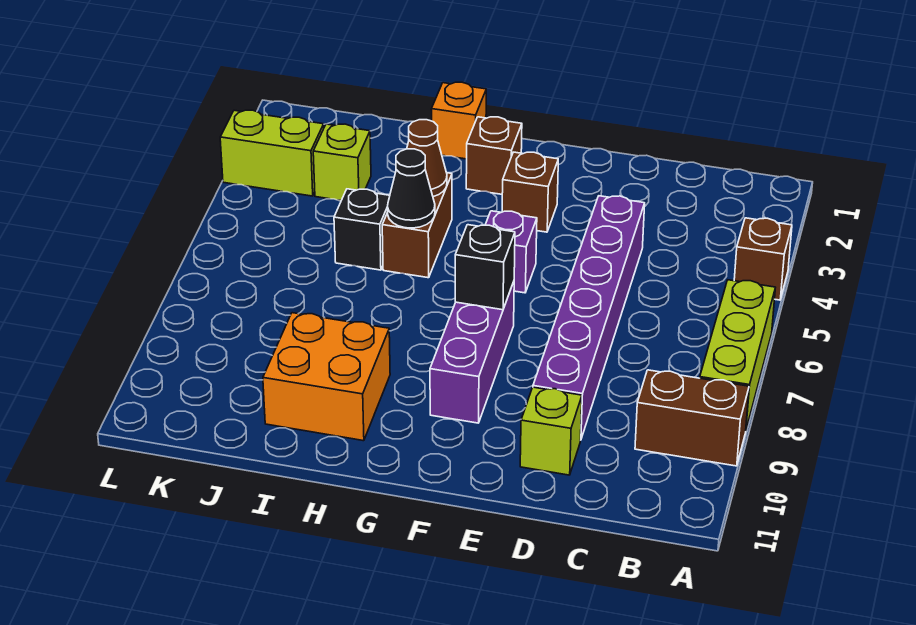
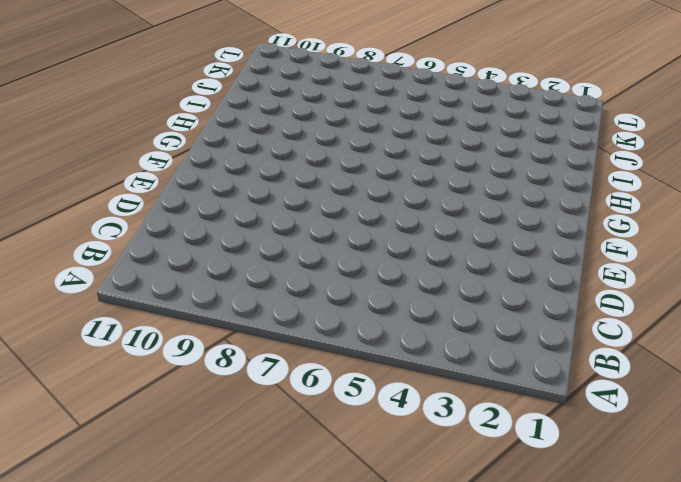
none -> brown 1x1 brick [734,218,792,300]
none -> lime 1x3 brick [700,280,775,429]
none -> brown 1x2 brick [635,370,749,466]

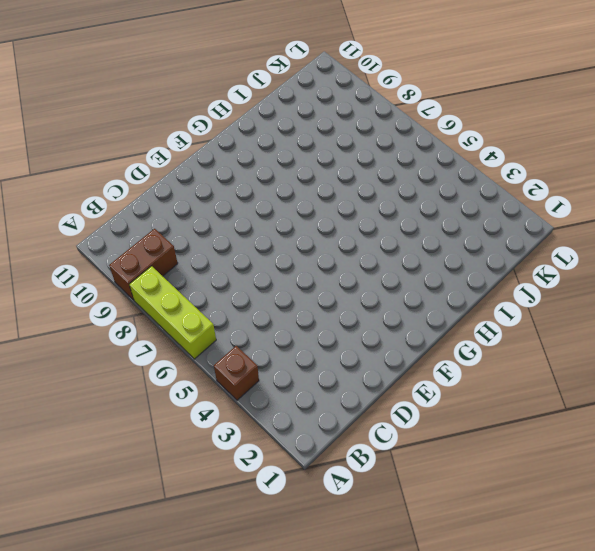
none -> purple 1x6 brick [533,196,645,439]
none -> lime 1x1 brick [520,387,582,475]
none -> brown 1x1 brick [502,152,558,232]

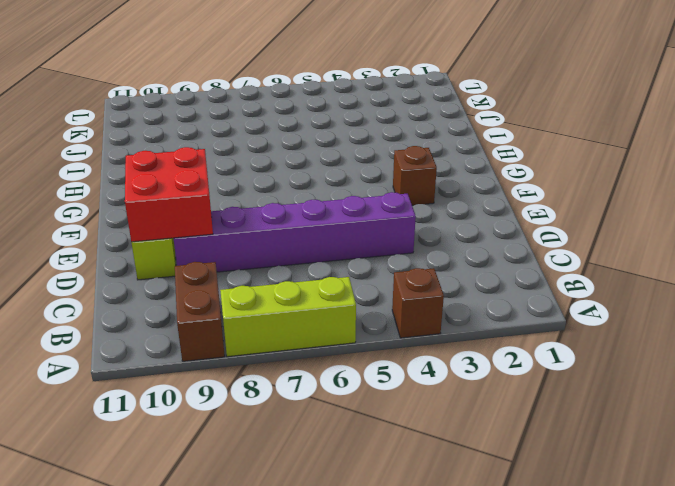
red 2x2 brick [125,147,213,242] -> none
none -> purple 1x1 brick [485,211,537,293]
none -> purple 1x3 brick [430,282,514,423]
none -> brown 1x1 brick [466,117,522,194]

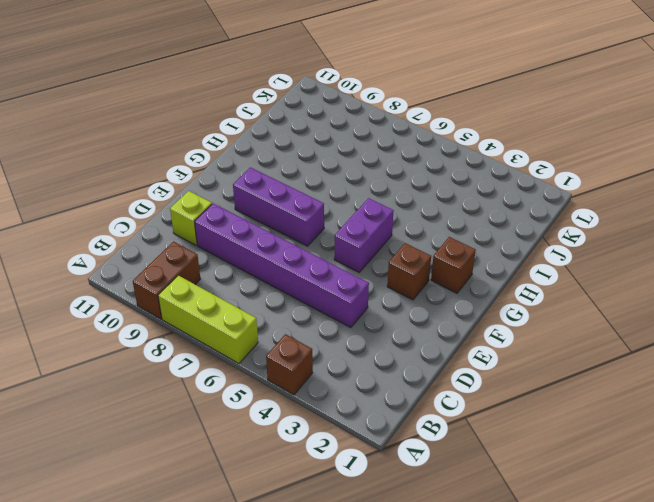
purple 1x2 brick [334,198,394,272] -> purple 1x1 brick [485,211,537,293]
none -> orange 1x1 brick [431,82,486,159]
none -> brown 1x2 brick [382,173,452,278]
none -> orange 2x2 brick [263,313,390,441]

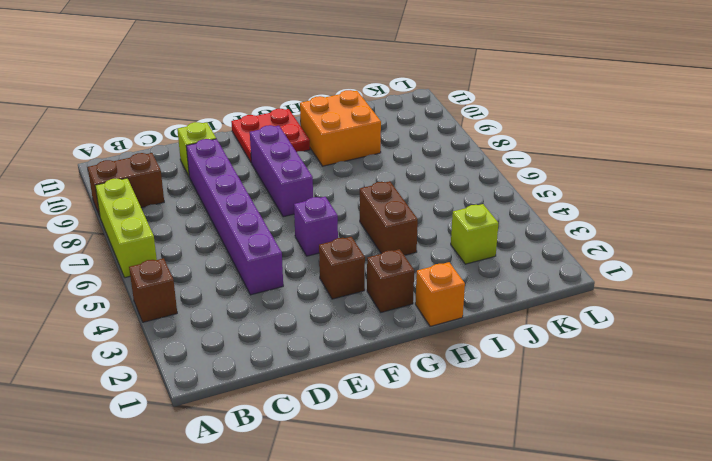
red 2x2 plate [231,109,310,162] -> none
none -> black 1x1 brick [334,189,390,270]
none -> lime 1x2 brick [220,110,324,196]
none -> black 1x1 brick [455,225,515,310]

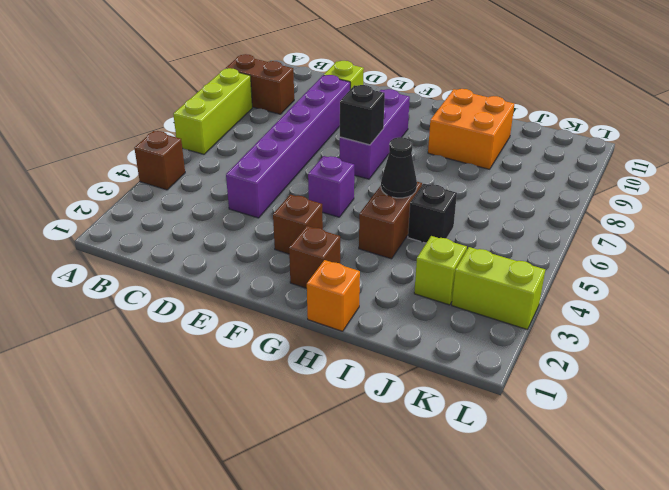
none -> brown 1x1 cone [407,120,447,197]

